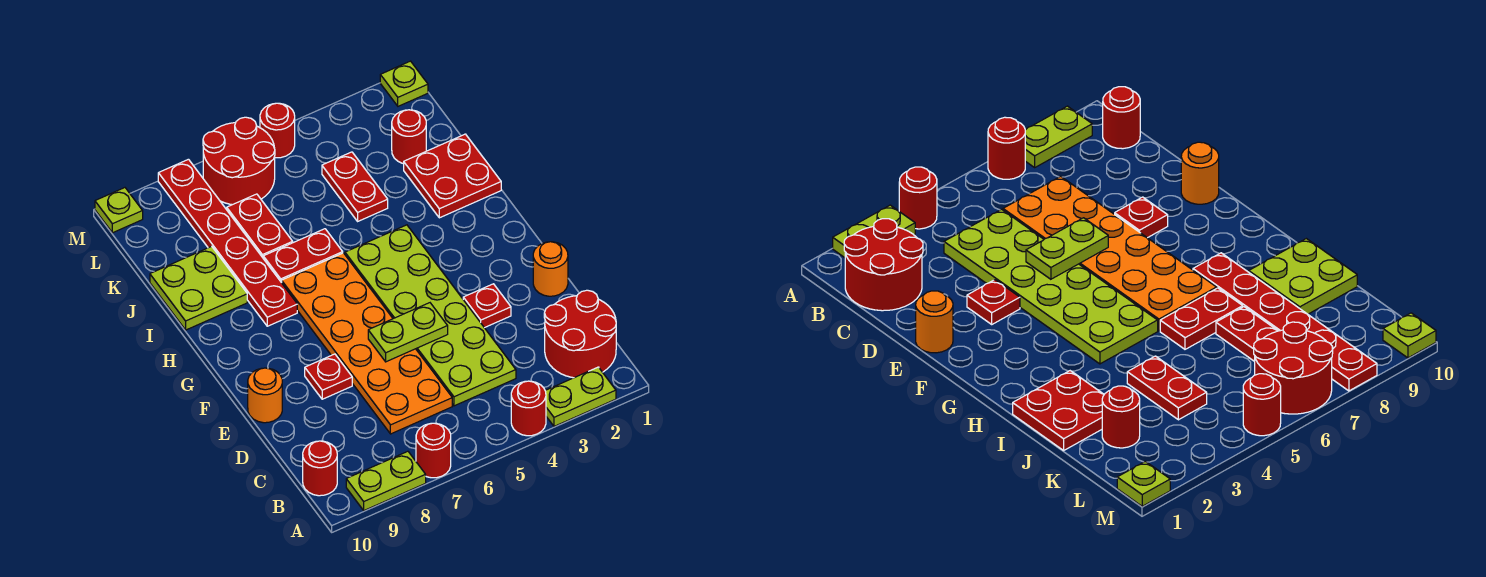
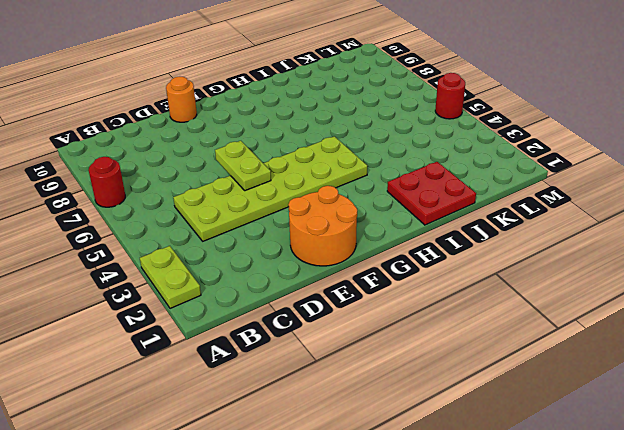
orange 2x2 round brick [288,186,357,266] -> orange 1x1 round brick [533,242,568,296]
none -> red 1x1 round brick [511,381,546,436]
none -> lime 1x2 plate [346,451,426,510]
none -> red 2x2 round brick [544,290,616,378]

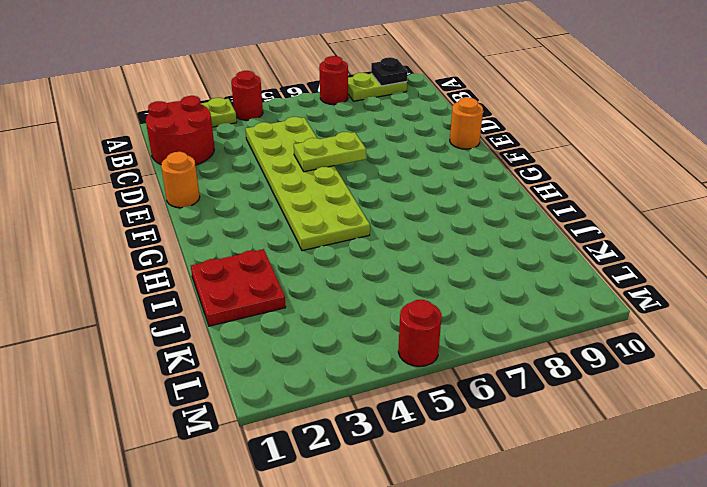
black 1x1 plate [371,57,408,86] -> none
none -> red 1x1 round brick [303,441,337,496]
none -> orange 2x6 plate [282,253,452,434]
none -> red 1x1 plate [463,284,511,328]

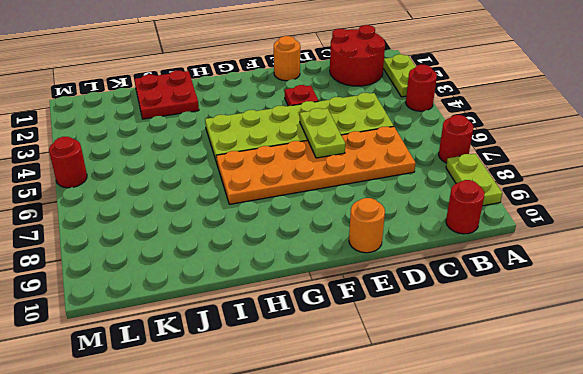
none -> red 1x1 plate [305,354,352,399]
none -> red 1x6 plate [158,159,297,326]
none -> red 1x2 plate [263,229,343,283]

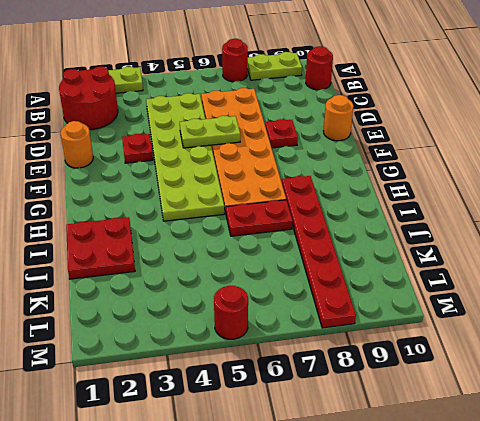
none -> red 1x1 round brick [511,381,546,436]
none -> lime 2x2 plate [150,246,247,330]
none -> red 1x2 plate [322,152,388,221]

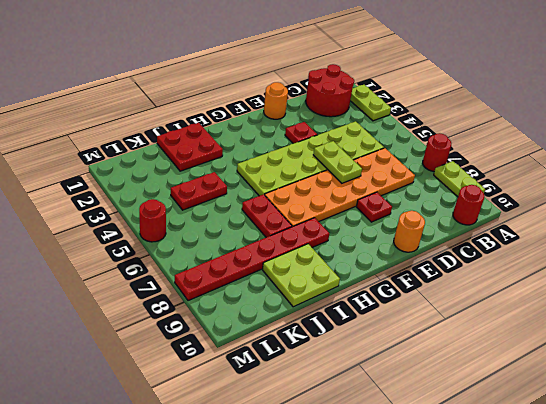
none -> red 1x1 round brick [511,381,546,436]
none -> red 1x2 plate [227,194,293,258]
none -> red 1x1 round brick [392,110,426,164]

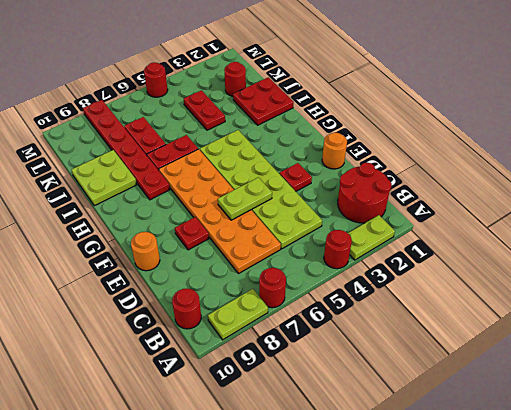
none -> red 2x2 round brick [203,117,275,205]
none -> lime 1x1 plate [380,61,428,106]
none -> lime 1x1 plate [95,188,143,233]

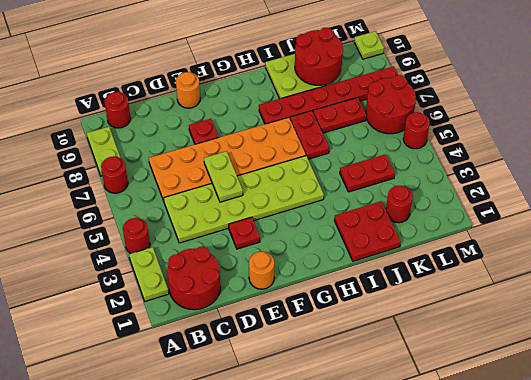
red 2x2 round brick [295,28,343,85] -> none
none -> lime 1x1 plate [380,61,428,106]

